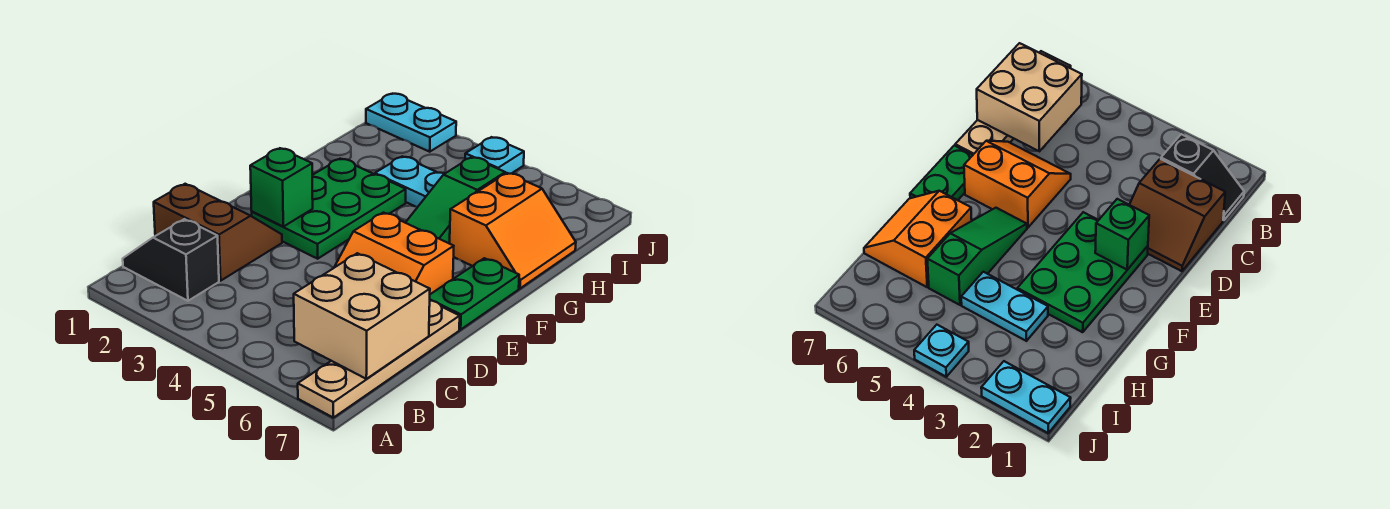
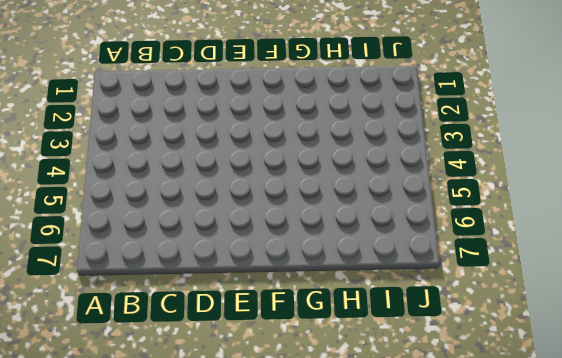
none -> tan 1x4 plate [298,300,460,418]
none -> black 1x2 slope [123,219,219,301]
none -> brown 2x2 slope [154,184,282,281]

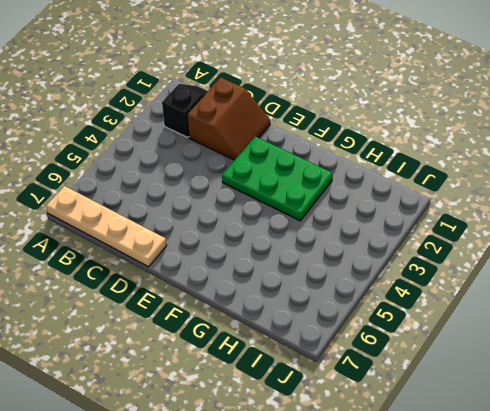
none -> orange 2x2 slope [334,213,454,294]
none -> green 1x2 plate [430,258,519,330]
none -> green 1x3 slope [405,157,505,244]

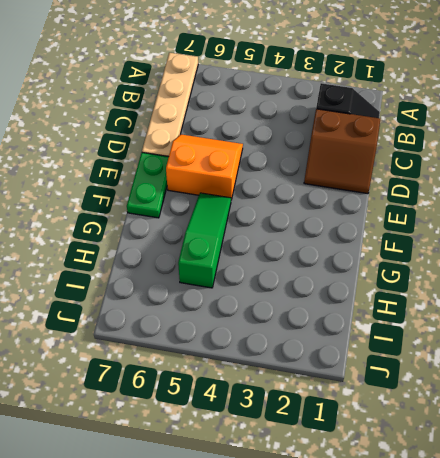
none -> green 2x3 plate [252,159,406,259]
none -> orange 2x2 slope [450,173,576,288]
none -> cyan 1x2 plate [375,156,445,207]

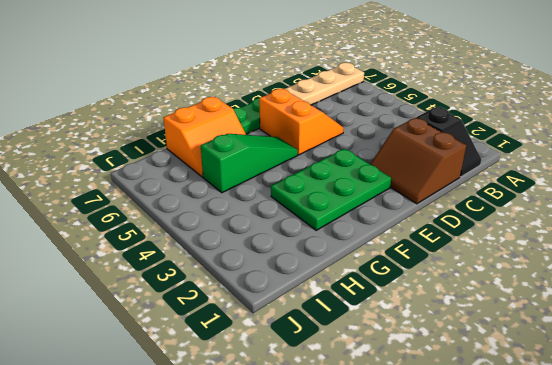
orange 2x2 slope [164,97,246,177] -> orange 2x2 slope turned to [450,173,576,288]
none -> cyan 1x2 plate [375,156,445,207]
none -> cyan 1x2 plate [366,94,456,152]
none -> cyan 1x1 plate [465,137,524,174]

